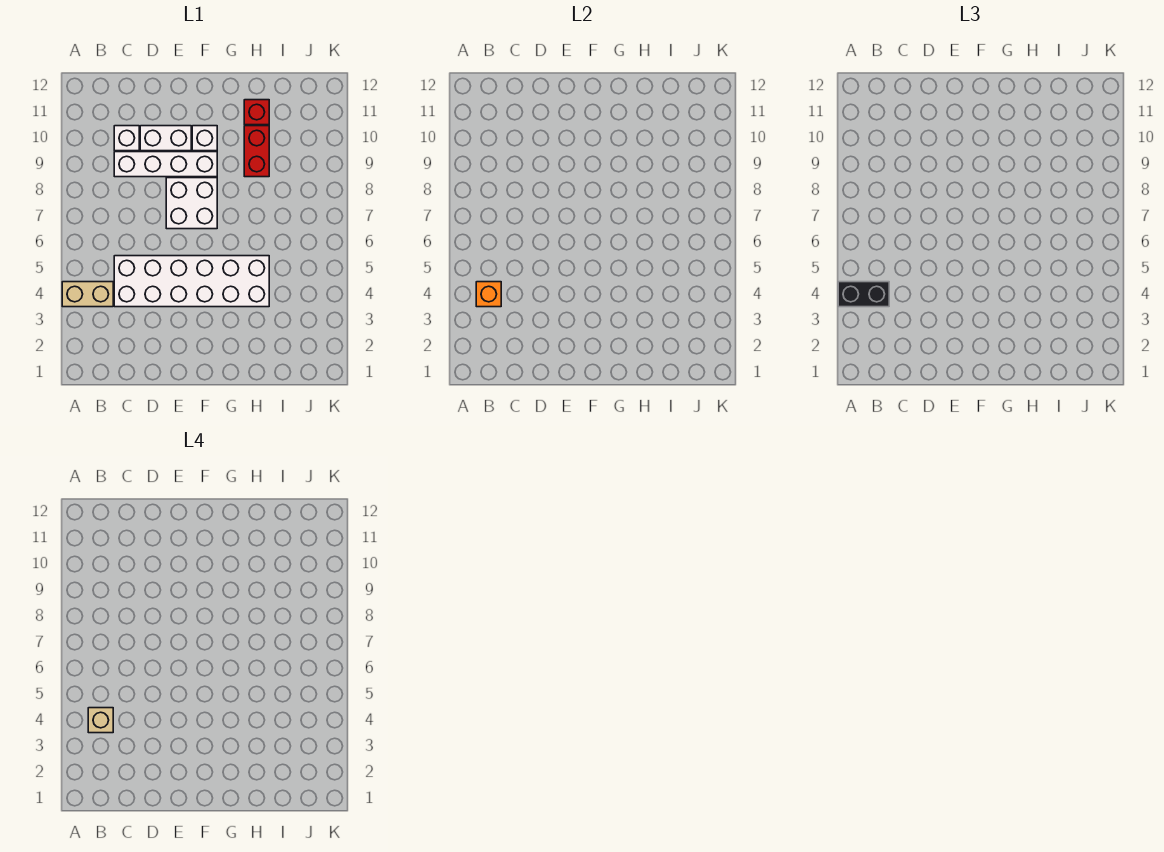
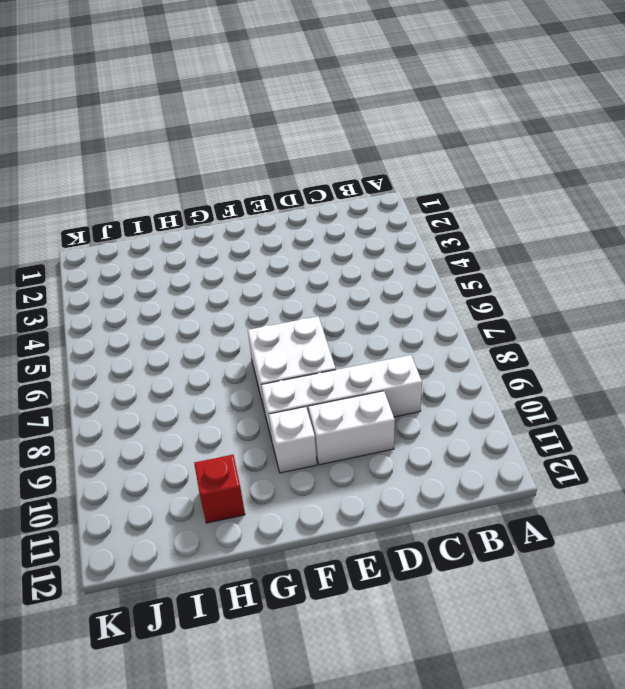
none -> tan 1x2 brick [62,282,113,307]
none -> white 2x6 brick [114,256,269,307]
none -> white 1x1 brick [114,126,139,151]

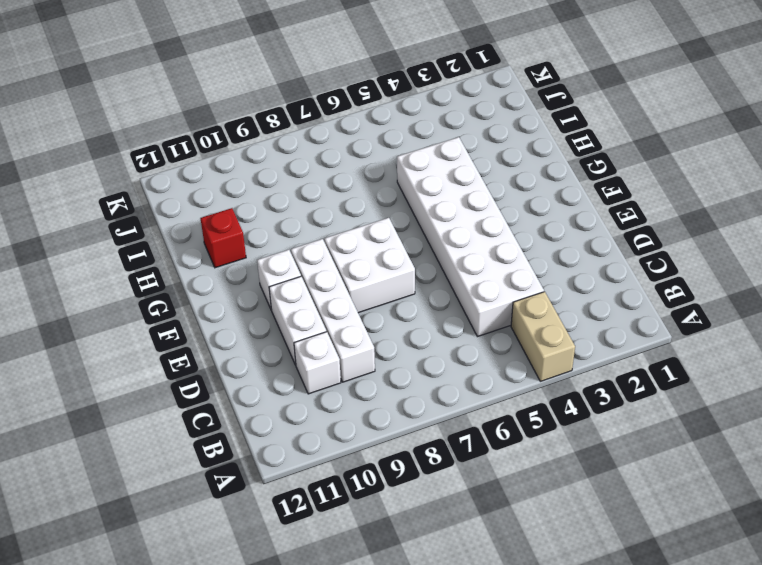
none -> red 1x2 brick [244,126,269,177]
none -> orange 1x1 brick [476,282,501,307]
none -> black 1x2 brick [838,282,889,307]

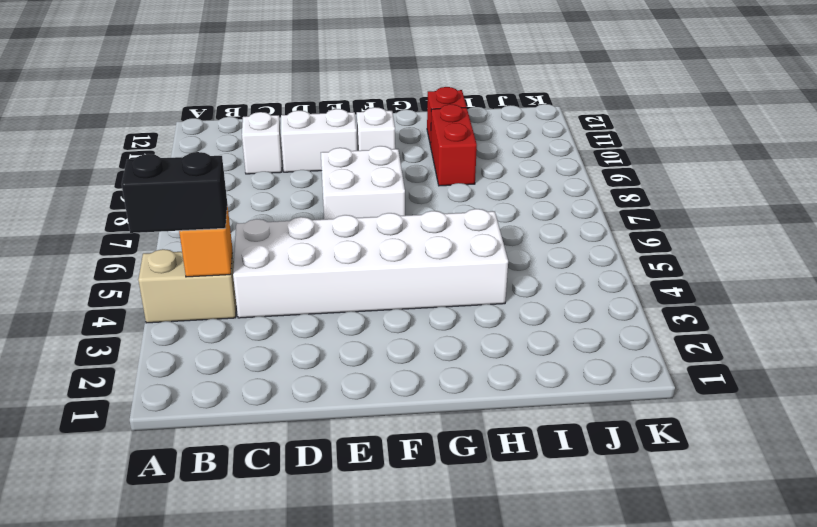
none -> white 1x4 brick [114,152,217,177]
none -> tan 1x1 brick [88,708,113,733]

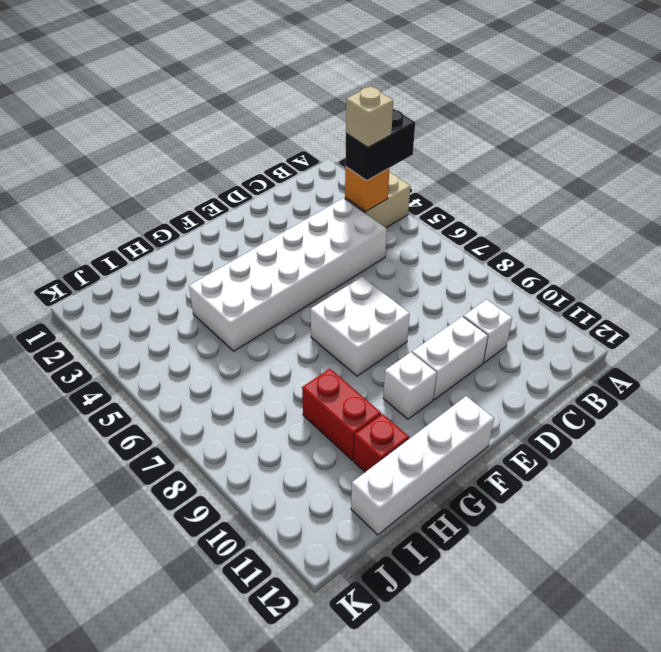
white 1x4 brick [351,396,494,535] -> white 1x4 brick moved to [114,152,217,177]

